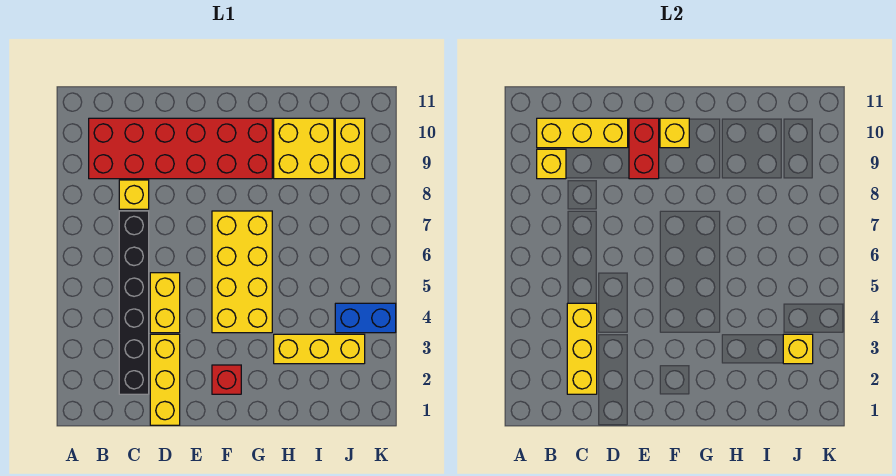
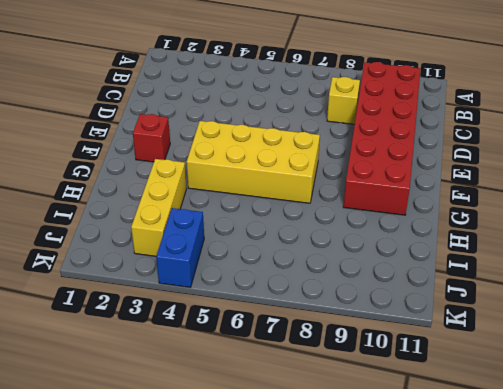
none -> black 1x6 brick [119,211,149,394]
none -> yellow 1x3 brick [150,334,180,425]
none -> yellow 1x2 brick [150,273,180,333]

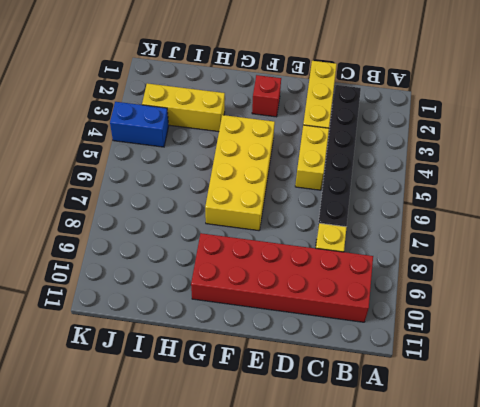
none -> yellow 2x2 brick [274,118,334,179]
none -> yellow 1x2 brick [335,118,365,179]
none -> yellow 1x1 brick [537,149,566,179]

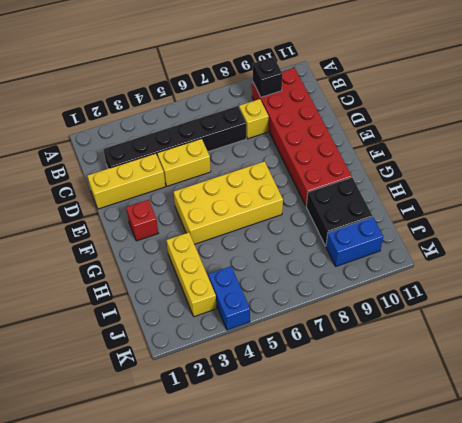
black 1x1 brick [253,57,282,97] -> yellow 1x1 brick [537,149,566,179]
black 2x2 brick [306,177,373,246] -> yellow 2x2 brick [274,118,334,179]
blue 1x2 brick [326,217,383,266] -> yellow 1x2 brick [335,118,365,179]
none -> yellow 1x3 brick [537,118,628,148]
none -> yellow 1x3 brick [567,303,597,394]
none -> red 1x2 brick [629,118,659,179]

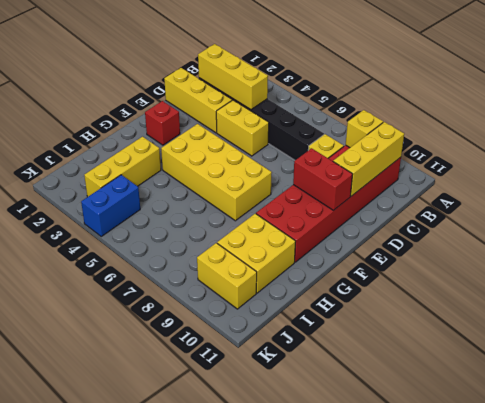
none -> yellow 1x1 brick [660,118,689,148]
none -> yellow 1x1 brick [783,334,813,364]

